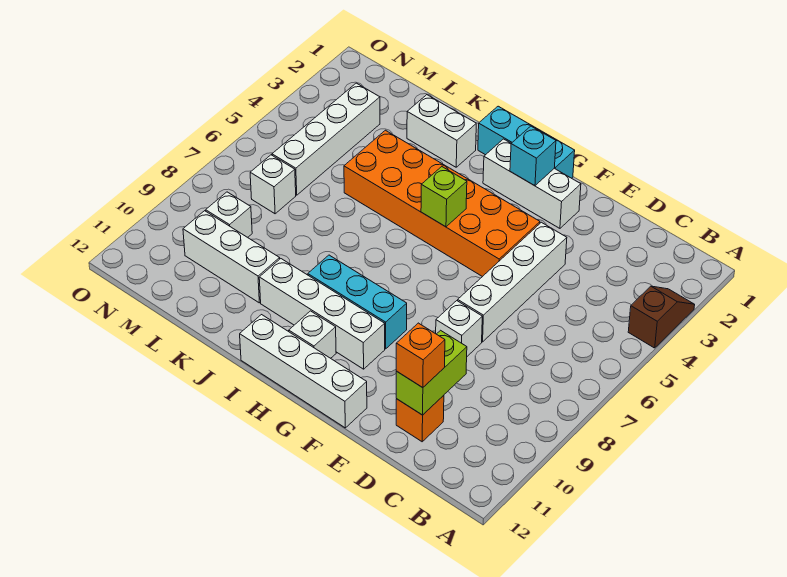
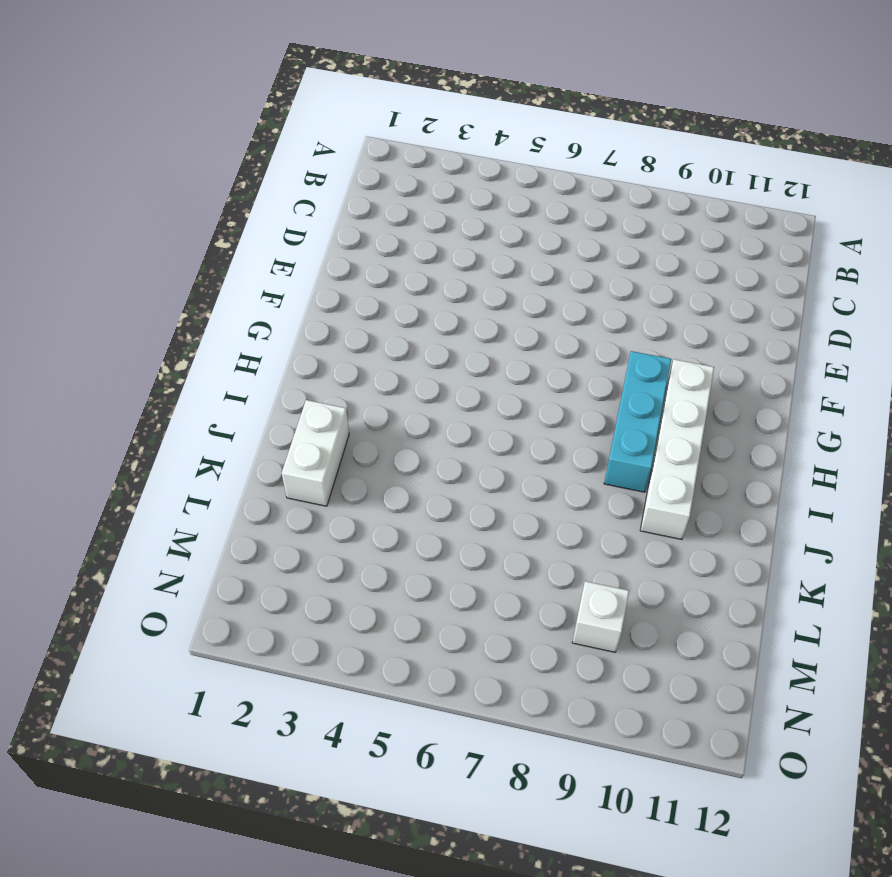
none -> brown 1x2 slope [628,286,695,348]
none -> orange 1x1 brick [396,395,444,442]
none -> white 1x4 brick [458,222,567,342]

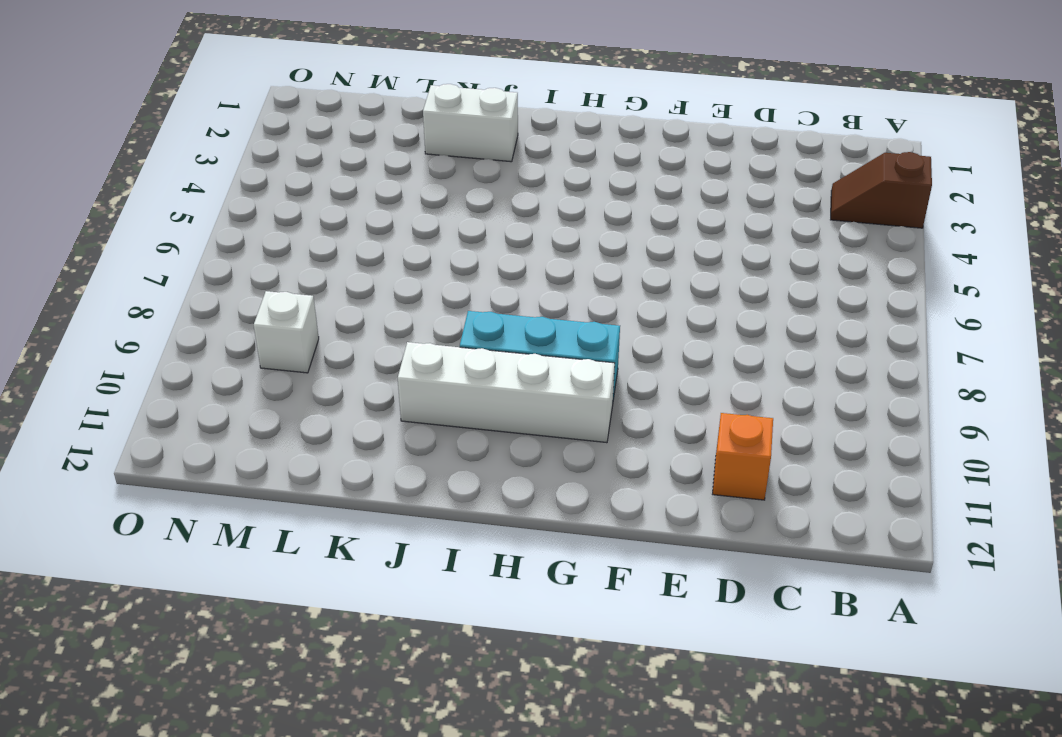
brown 1x2 slope [831,152,932,228] -> brown 1x2 slope turned to [628,286,695,348]
none -> white 1x4 brick [458,222,567,342]
none -> white 1x1 brick [436,301,482,356]
none -> white 1x3 brick [483,139,581,228]

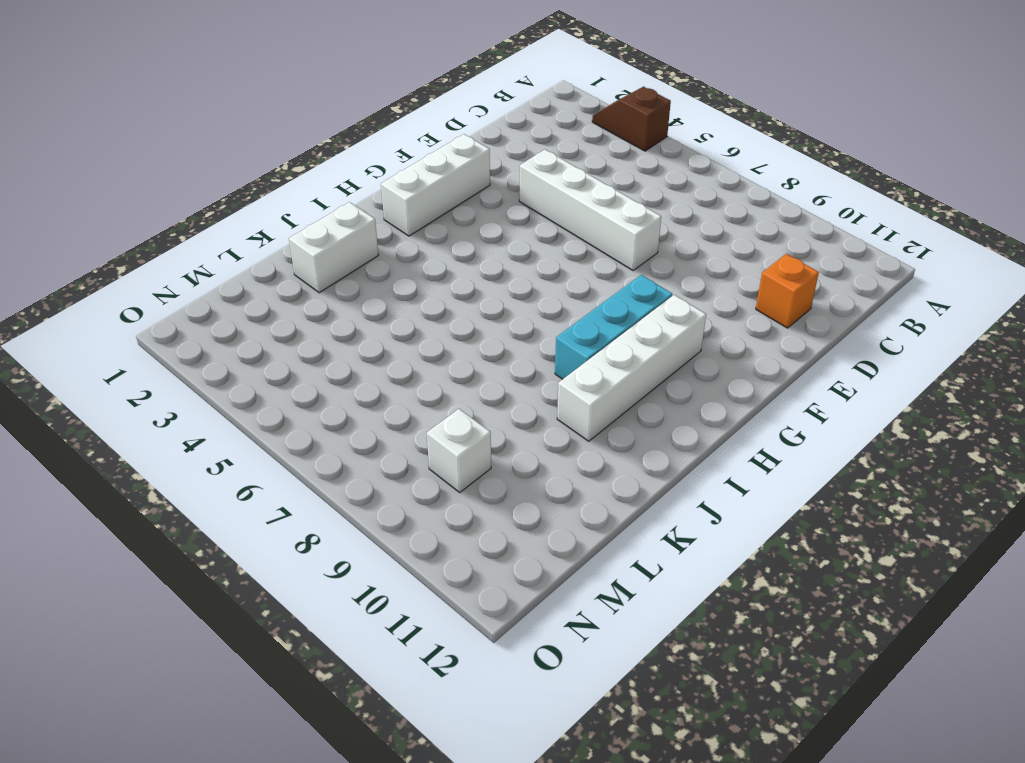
none -> white 1x1 brick [436,301,482,356]
none -> orange 2x6 brick [344,130,540,277]
none -> white 1x4 brick [240,315,367,428]

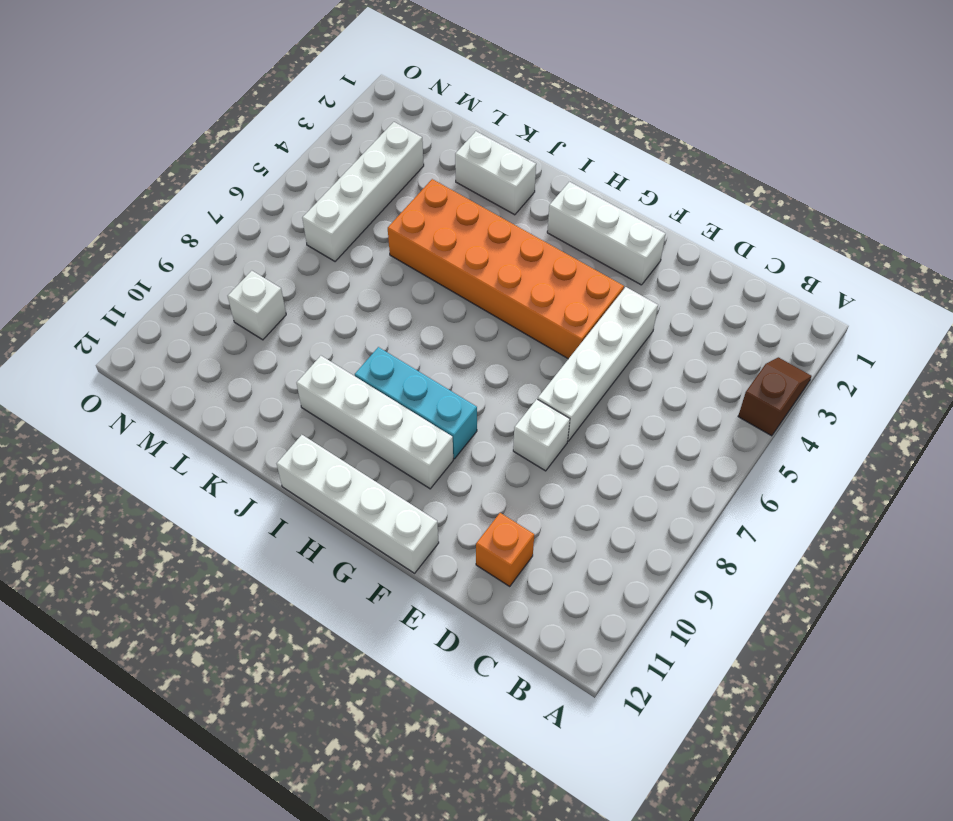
none -> cyan 1x3 brick [478,106,575,178]
none -> white 1x1 brick [289,311,336,358]
none -> white 1x3 brick [183,211,280,303]

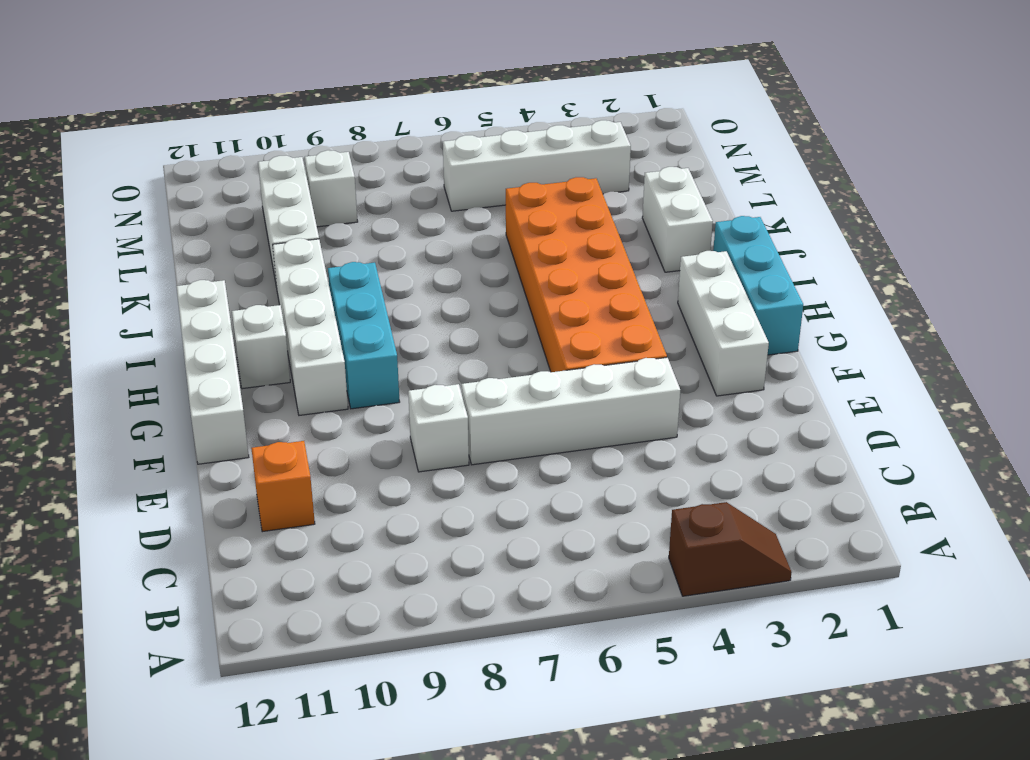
none -> white 1x1 brick [250,155,296,214]
none -> lime 1x2 brick [396,330,467,415]
none -> cyan 1x1 brick [510,126,556,186]

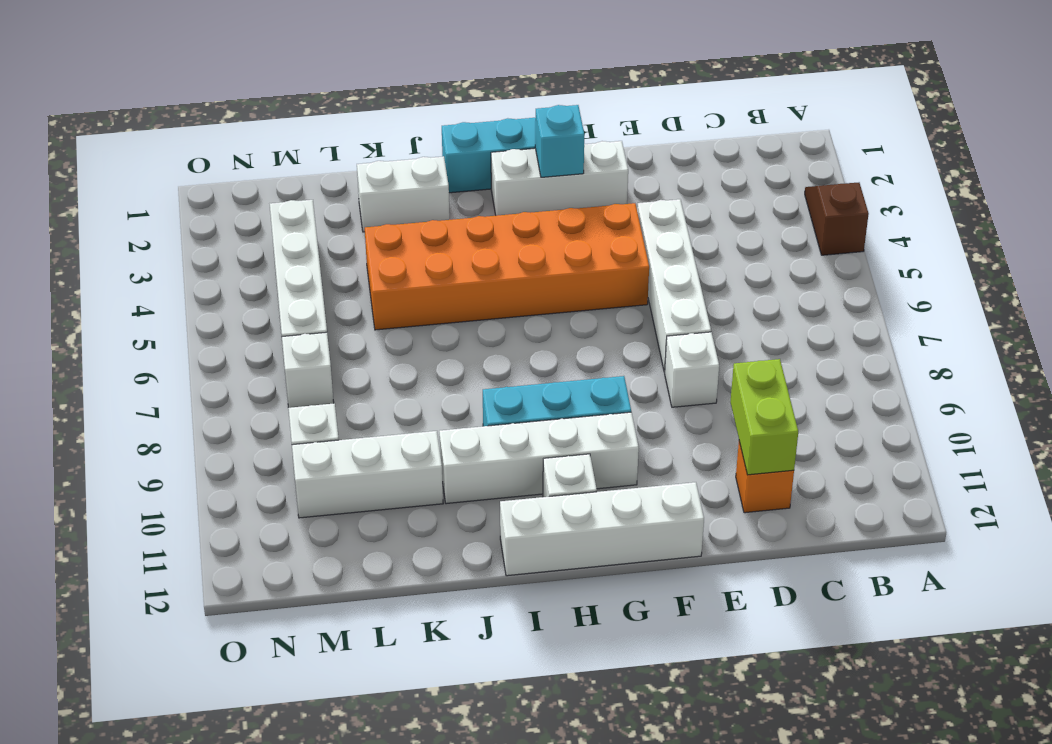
none -> lime 1x1 brick [421,167,467,227]
none -> orange 1x1 brick [396,323,445,388]

